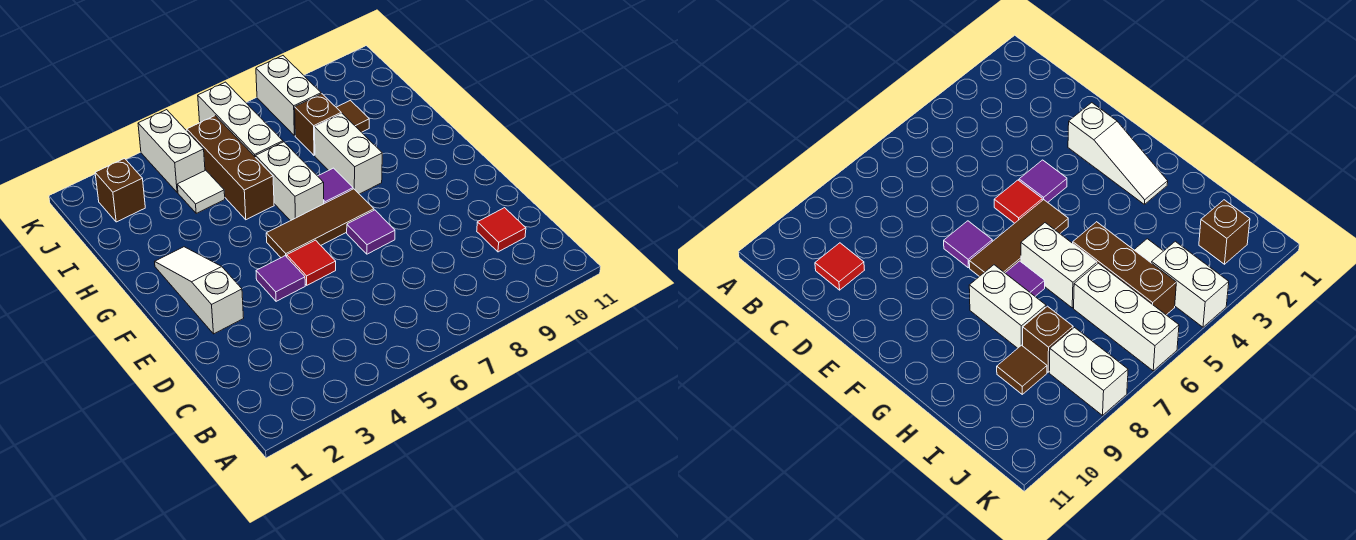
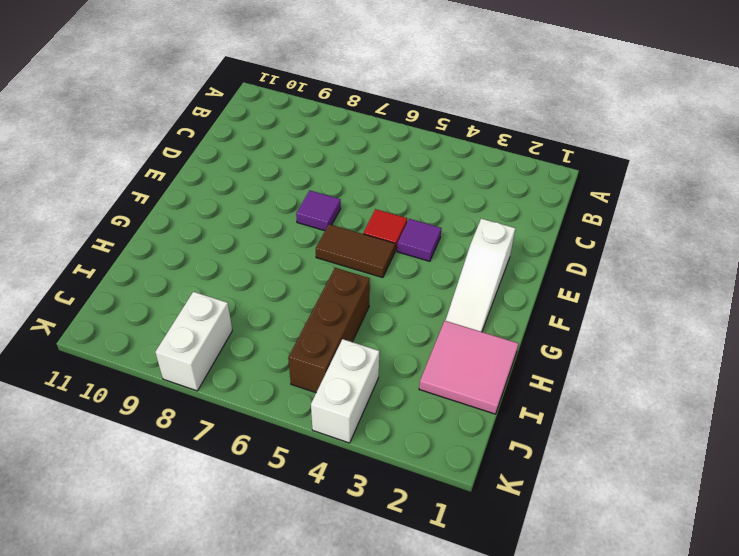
brown 1x2 tile [316,224,395,278] -> brown 1x3 tile [266,189,374,258]
pink 2x2 tile [419,321,519,414] -> none
none -> red 1x1 tile [477,208,526,252]
none -> white 1x2 brick [256,142,324,221]
none -> purple 1x1 tile [318,168,353,204]

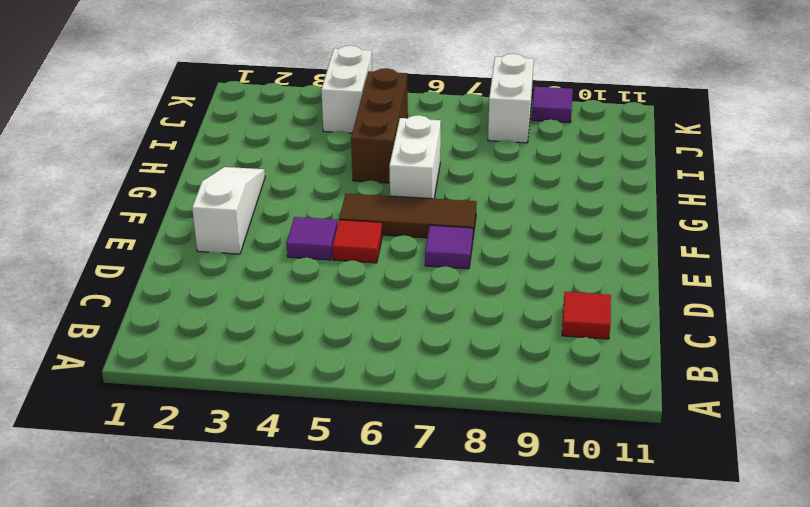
purple 1x1 tile [532,87,573,123] -> purple 1x1 tile moved to [318,168,353,204]
none -> white 1x2 brick [315,114,382,194]
none -> white 1x1 tile [177,170,225,213]
none -> white 1x3 brick [198,82,283,157]

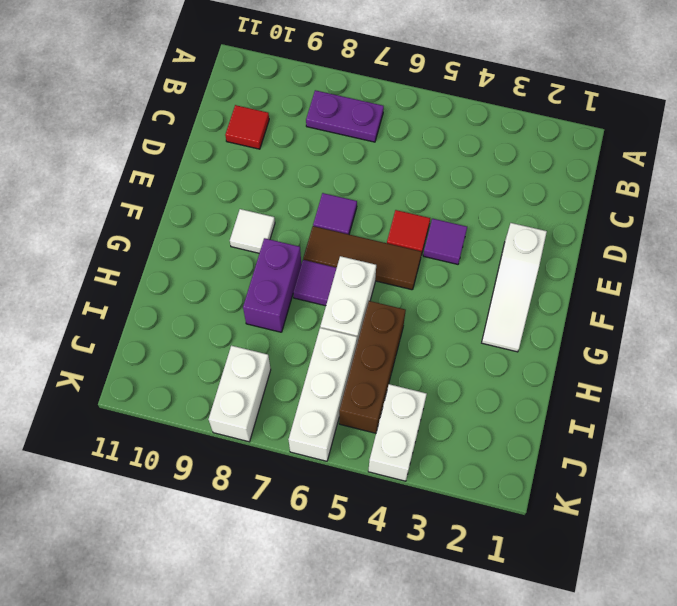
purple 1x2 plate [306,90,384,142] -> none
white 1x1 tile [230,209,275,253] -> white 1x1 tile moved to [177,170,225,213]
purple 1x2 brick [243,238,301,332] -> white 1x2 brick [315,114,382,194]
none -> brown 1x1 brick [295,94,341,155]
none -> brown 1x1 tile [336,100,369,132]
none -> brown 1x1 brick [95,159,145,222]

